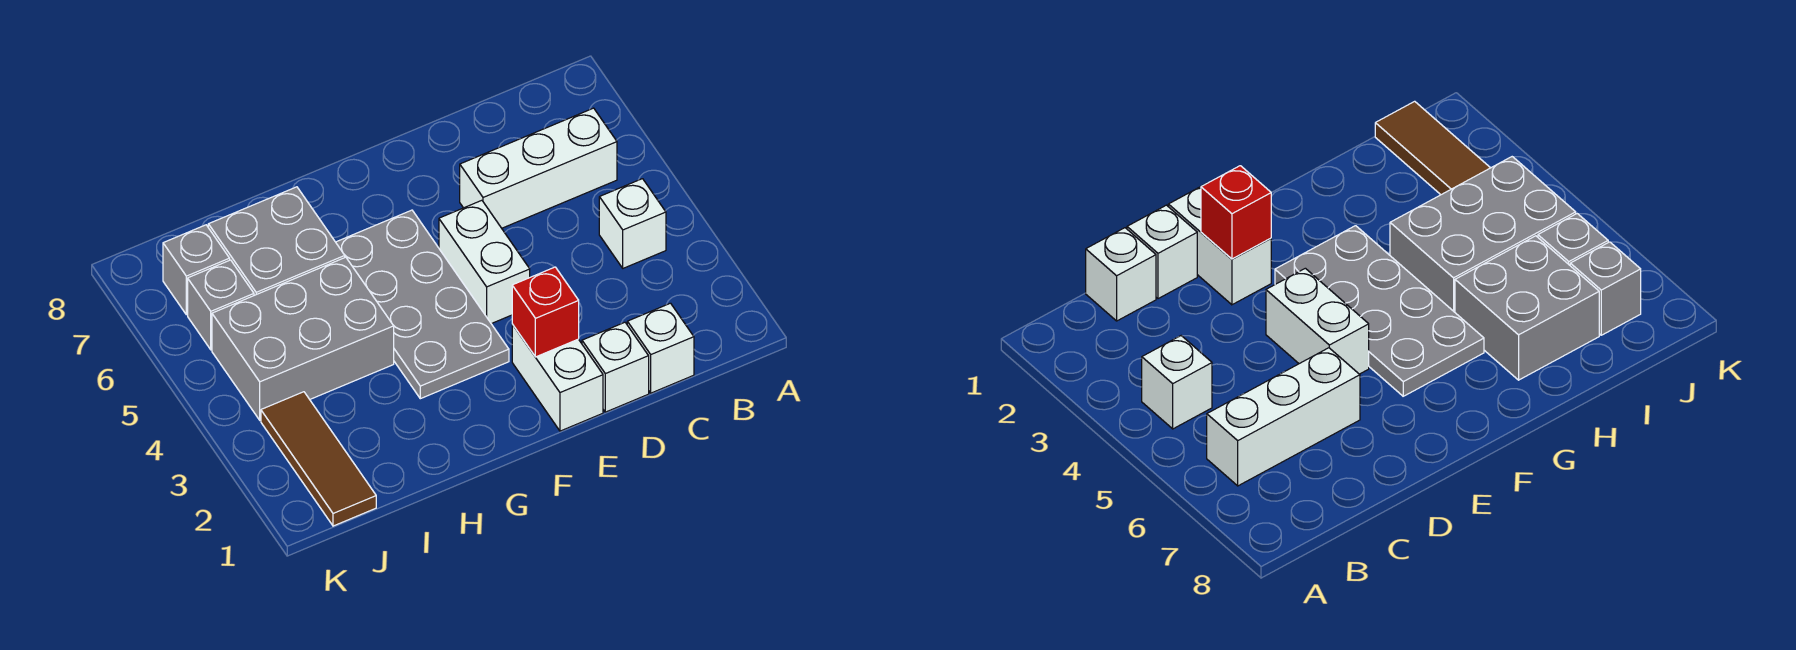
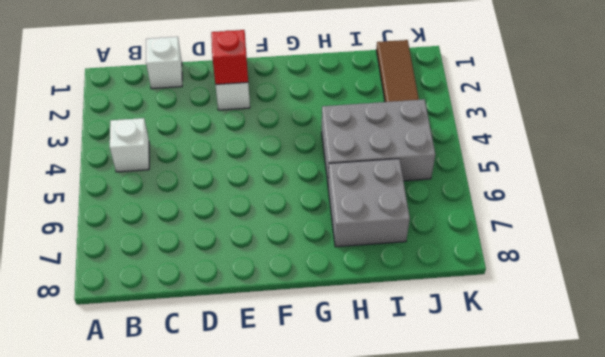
none -> white 1x3 brick [460,108,617,228]
none -> white 1x1 brick [582,322,649,412]
none -> white 1x2 brick [439,200,530,324]

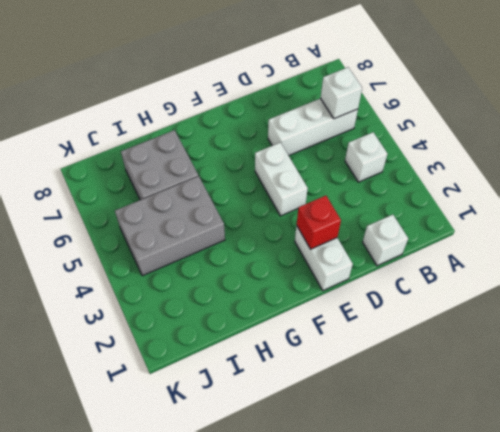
white 1x1 brick [320,67,362,119] -> white 1x1 brick moved to [582,322,649,412]
none -> grey 2x4 plate [336,210,509,399]
none -> brown 1x3 tile [261,392,376,526]
none -> grey 1x1 brick [188,260,254,350]

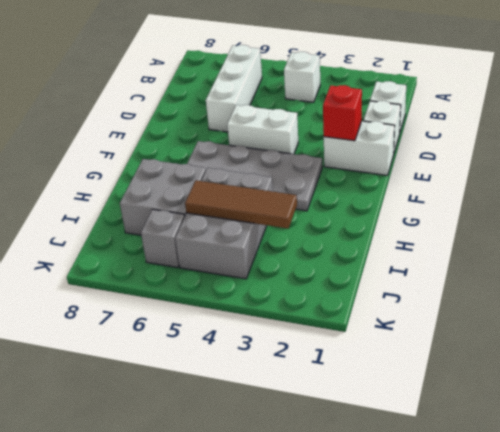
brown 1x3 tile [185,180,297,228] -> brown 1x3 tile moved to [261,392,376,526]
none -> grey 1x1 brick [163,225,230,315]

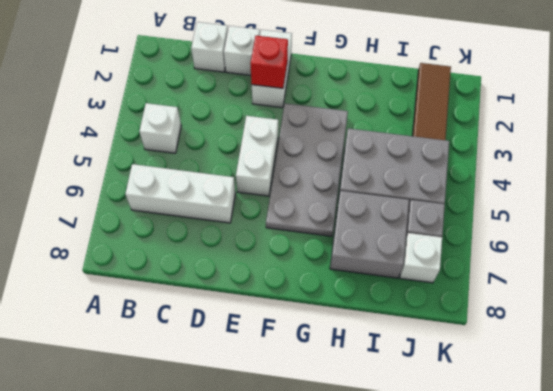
white 1x1 brick [400,233,442,283] -> grey 1x1 brick [163,225,230,315]

